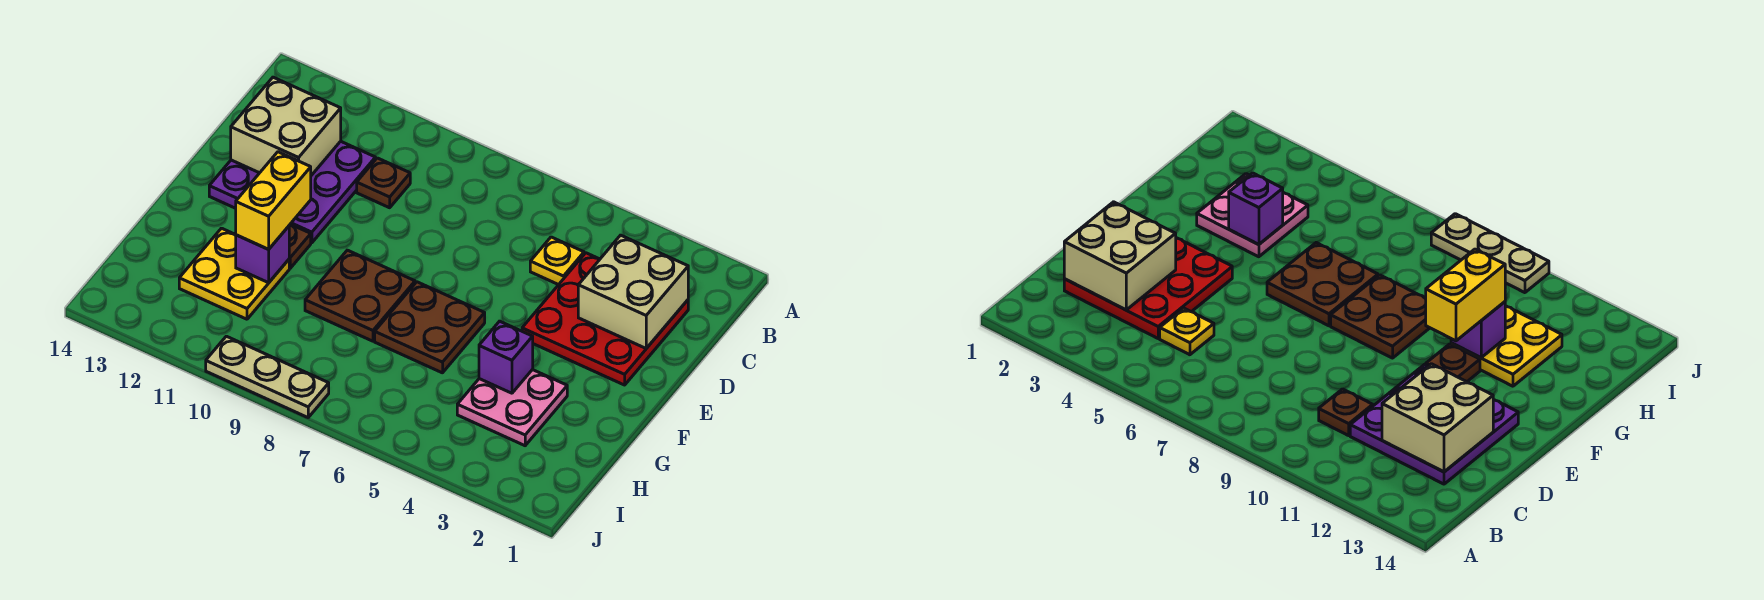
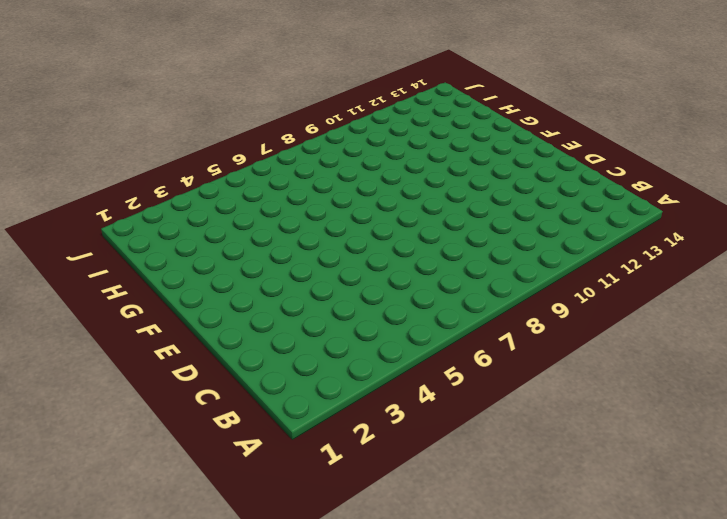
none -> red 3x3 plate [522,253,688,385]
none -> yellow 1x1 plate [530,237,584,285]
none -> brown 1x1 plate [357,158,410,208]

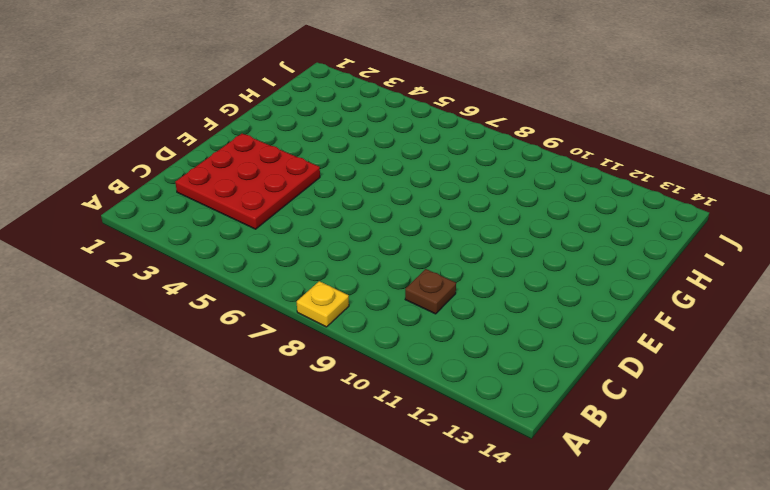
yellow 1x1 plate [297,281,349,327] -> yellow 1x1 plate moved to [530,237,584,285]
none -> purple 3x3 plate [209,141,376,243]
none -> brown 2x2 plate [375,282,485,373]
none -> brown 2x2 plate [305,250,415,341]

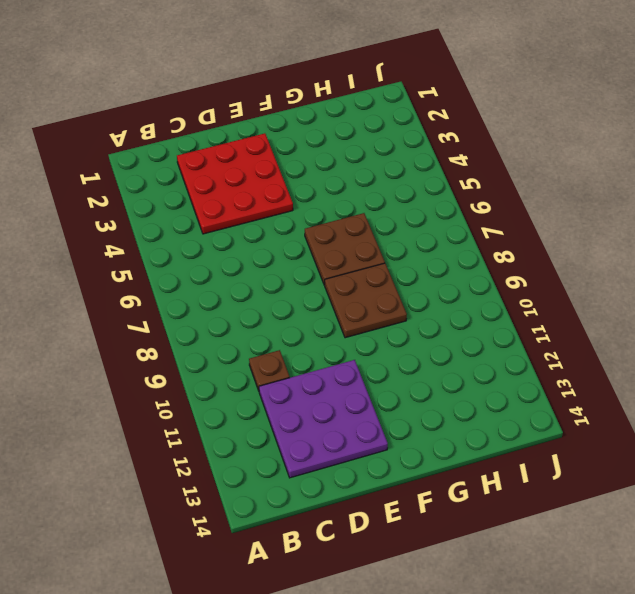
none -> yellow 1x1 plate [530,237,584,285]
none -> brown 1x1 plate [289,224,311,268]
none -> pink 2x2 plate [457,370,567,446]

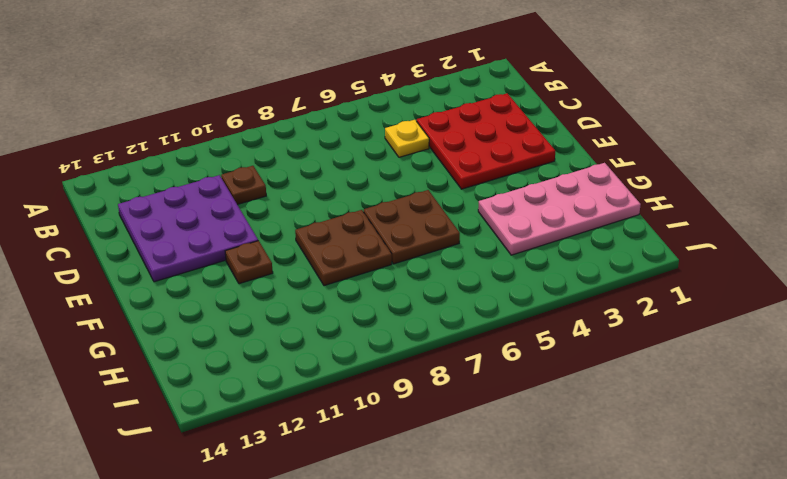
pink 2x4 plate [478,163,641,255] -> pink 2x2 plate [457,370,567,446]
none -> yellow 2x2 plate [179,228,289,319]
none -> tan 1x3 plate [206,336,329,417]
none -> tan 2x2 brick [578,235,688,348]

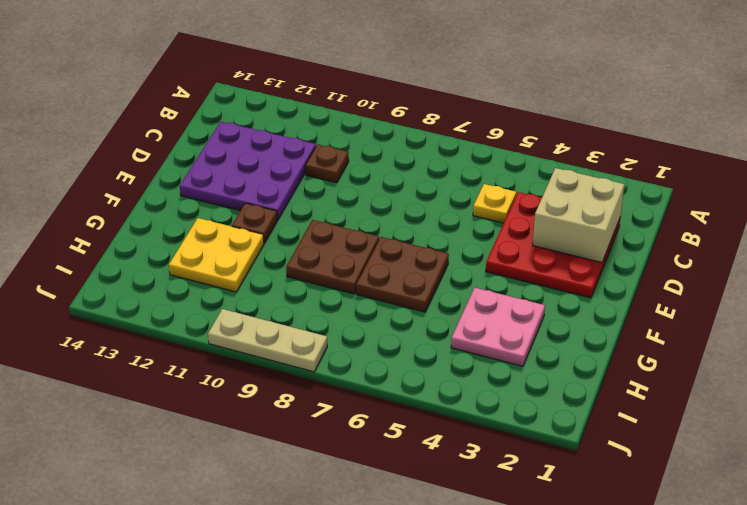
none -> tan 2x2 brick [231,77,341,175]
none -> purple 1x1 brick [479,321,533,393]
none -> purple 1x1 brick [236,226,289,283]

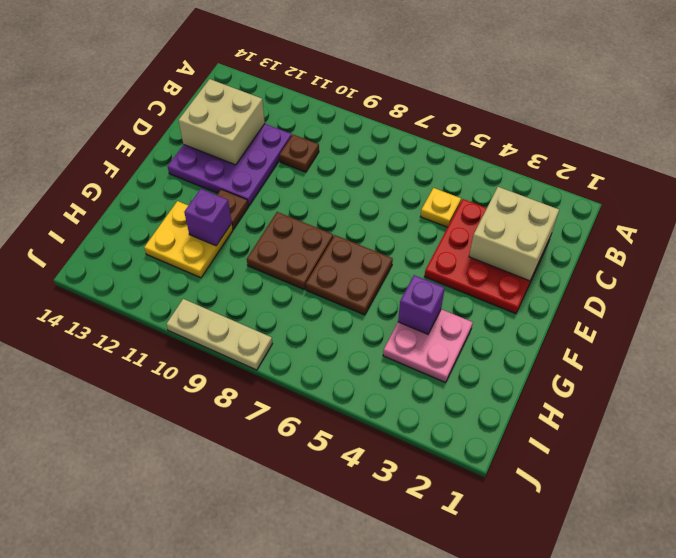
none -> yellow 1x2 brick [236,152,311,249]

